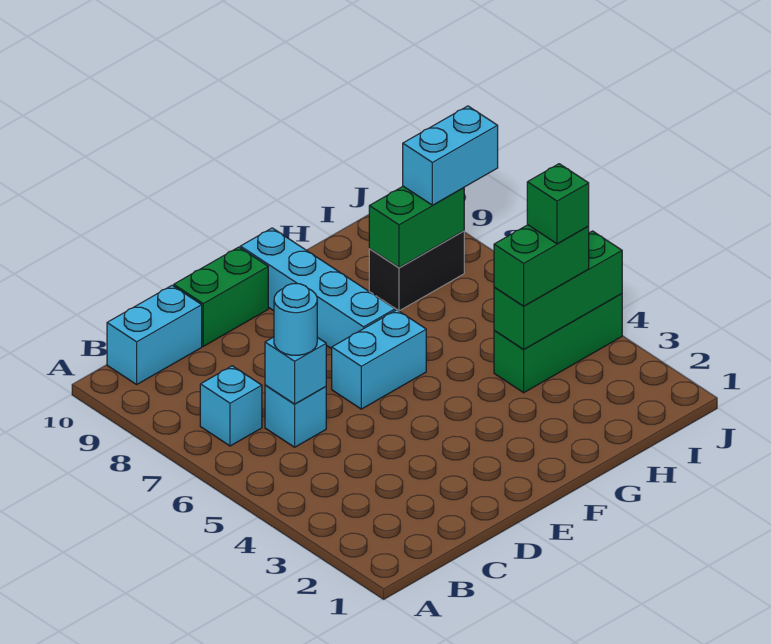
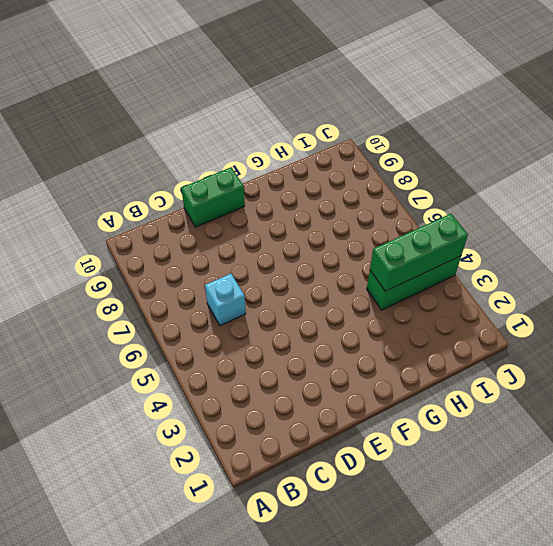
none -> cyan 1x1 brick [200,366,262,446]
none -> cyan 1x2 brick [107,285,202,384]
none -> cyan 1x2 brick [332,310,426,409]

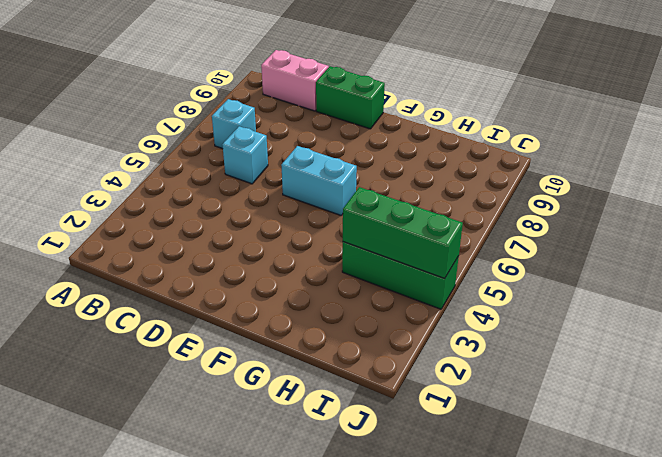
pink 1x2 brick [261,50,329,111] -> cyan 1x2 brick [107,285,202,384]
none -> cyan 1x4 brick [240,228,395,349]
none -> black 1x2 brick [369,231,464,311]
none -> cyan 1x1 brick [265,337,326,404]

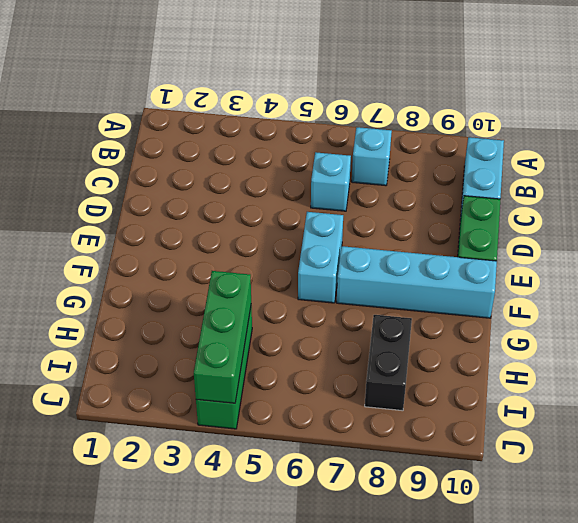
none -> cyan 1x1 brick [265,337,326,404]
none -> green 1x2 brick [369,186,464,268]
none -> cyan 1x1 round brick [274,284,317,355]

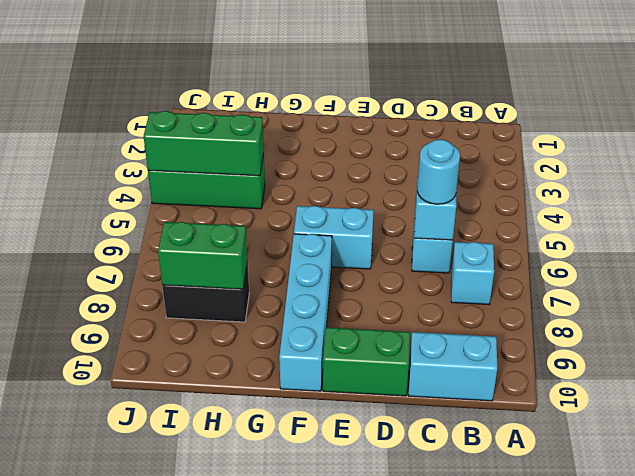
none -> green 1x2 brick [494,225,589,306]
none -> cyan 1x2 brick [403,106,498,205]
none -> green 1x1 brick [527,164,589,244]

